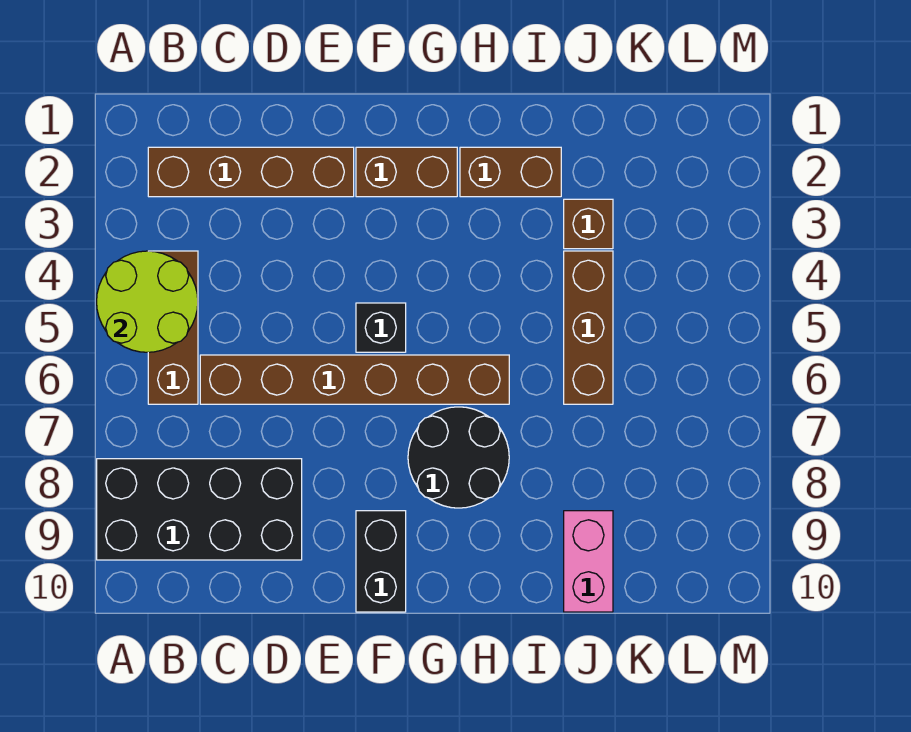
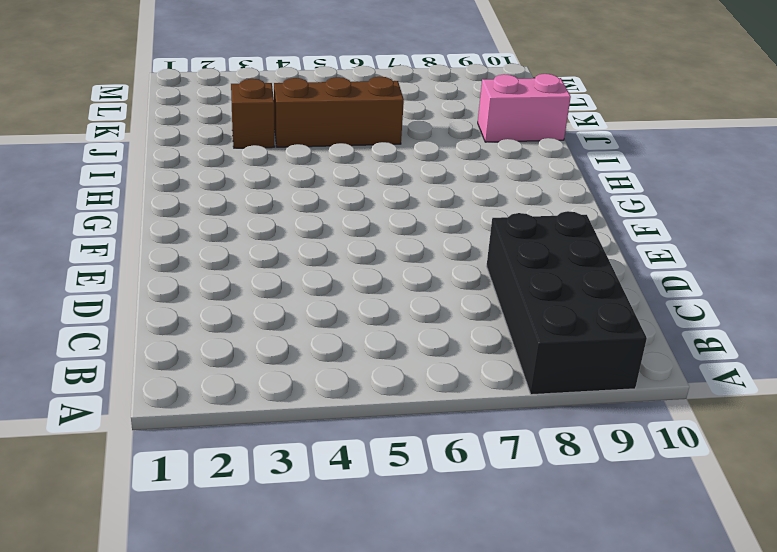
none -> brown 1x4 brick [148,147,354,197]
none -> brown 1x3 brick [148,251,198,404]
none -> brown 1x6 brick [200,355,509,404]

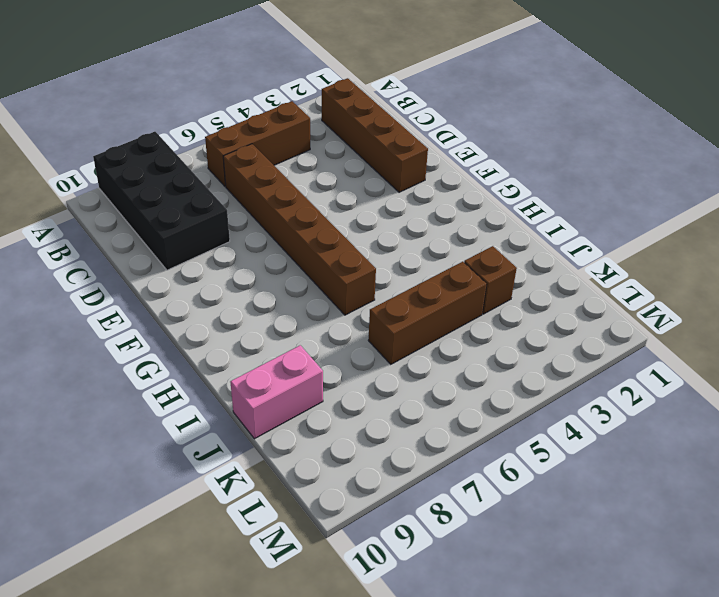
none -> brown 1x2 brick [356,147,457,197]
none -> black 1x1 brick [356,303,406,352]
none -> black 1x2 brick [356,511,406,612]

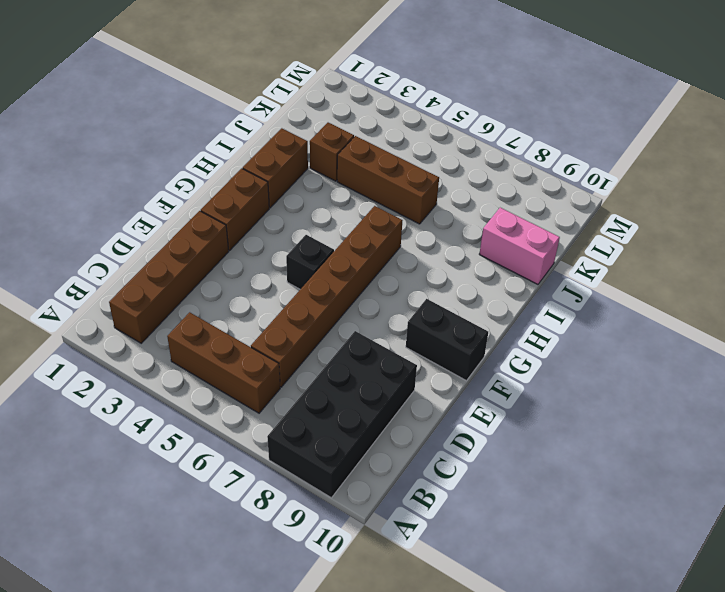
none -> black 2x2 round brick [408,407,509,508]
none -> lime 2x2 round brick [97,251,198,352]

